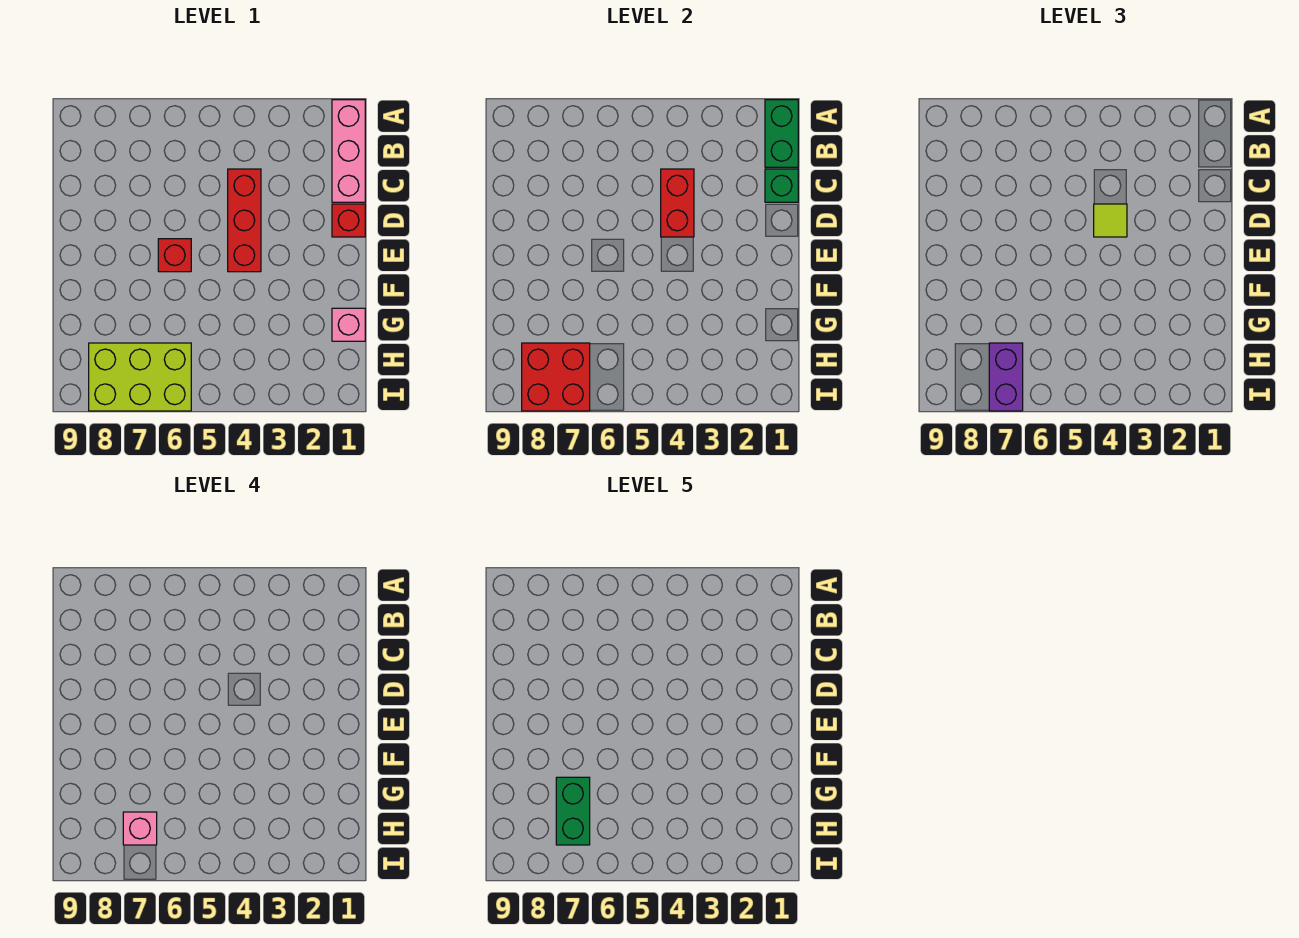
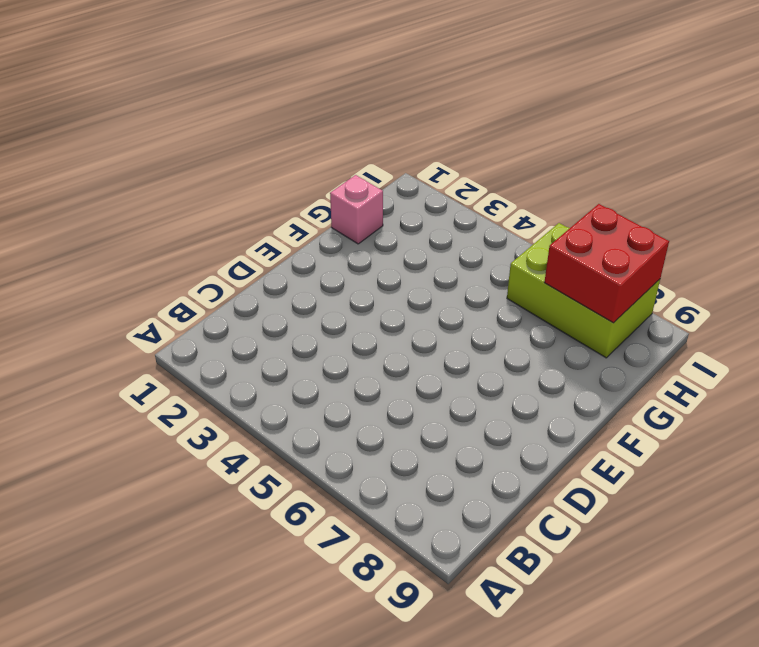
none -> pink 1x3 brick [332,100,365,202]
none -> red 1x3 brick [228,169,261,272]
none -> red 1x1 brick [332,204,365,237]

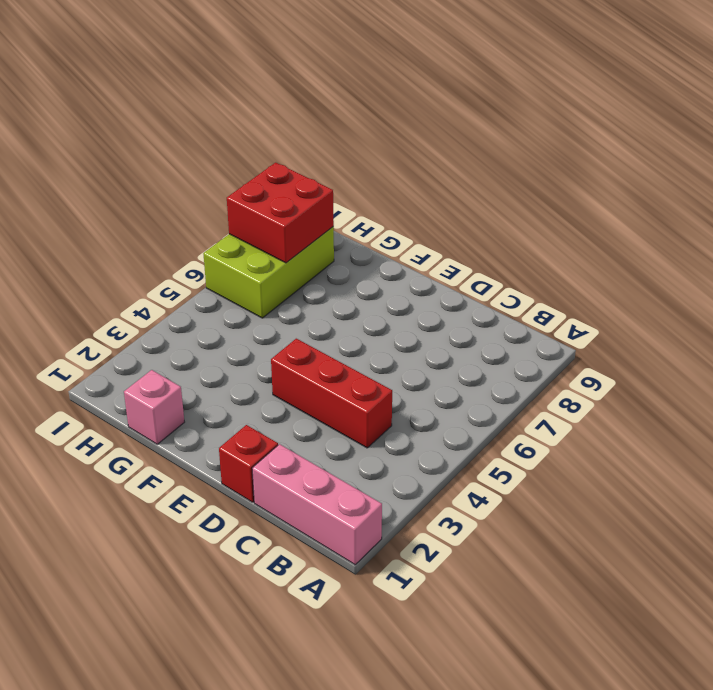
none -> red 1x1 brick [158,239,191,272]
none -> green 1x2 brick [765,100,798,167]
none -> green 1x1 brick [765,169,798,202]

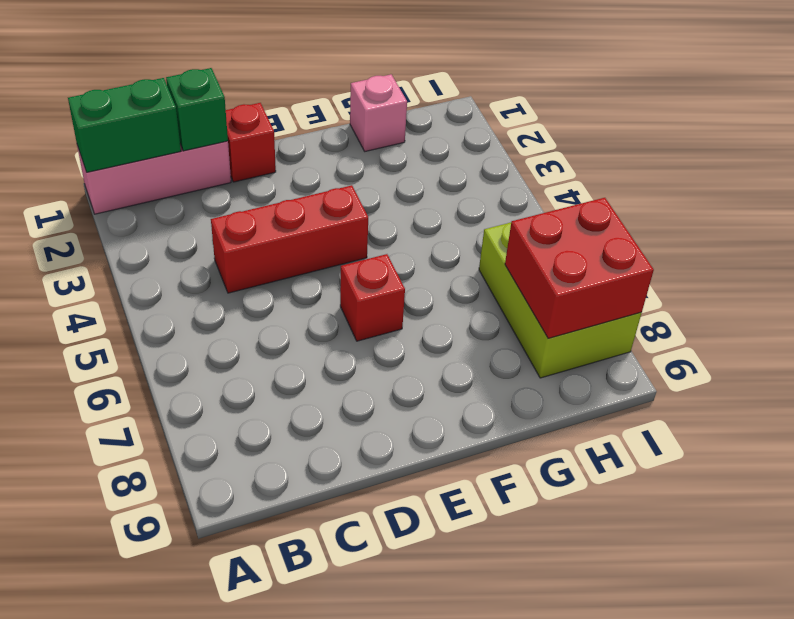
none -> red 1x2 brick [661,169,694,237]
none -> lime 1x1 tile [1094,204,1127,237]
none -> purple 1x2 brick [989,343,1023,411]

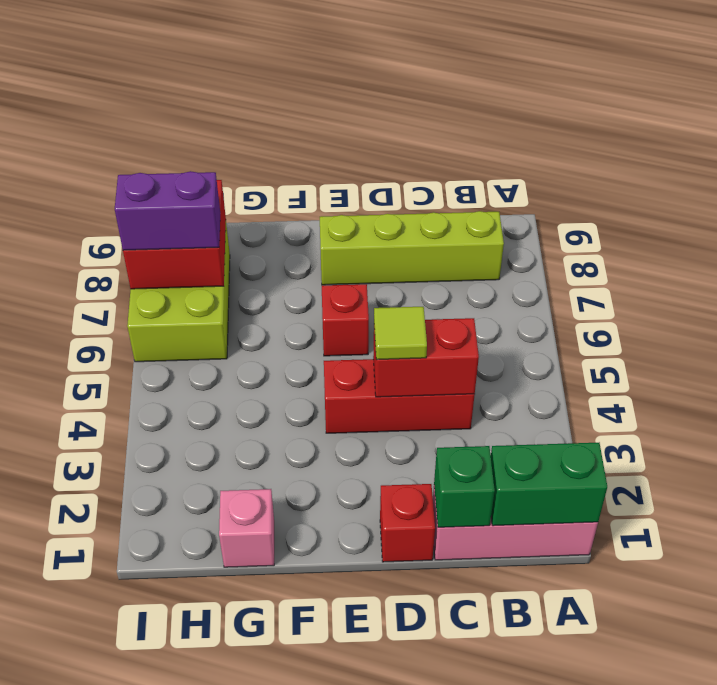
lime 1x4 brick [320,211,504,285] -> none
none -> pink 1x1 brick [123,812,157,845]
none -> green 1x2 brick [556,777,590,845]

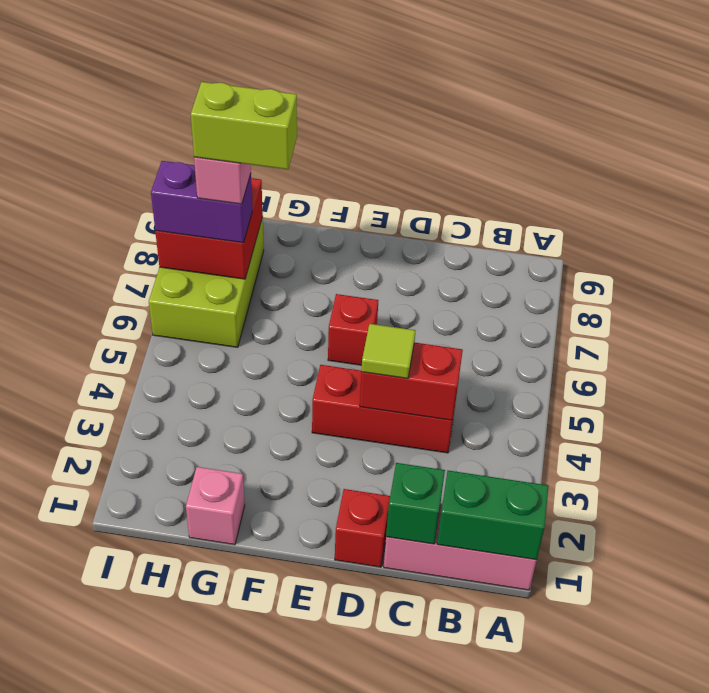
lime 1x2 brick [191,82,297,170] -> green 1x2 brick [556,777,590,845]

